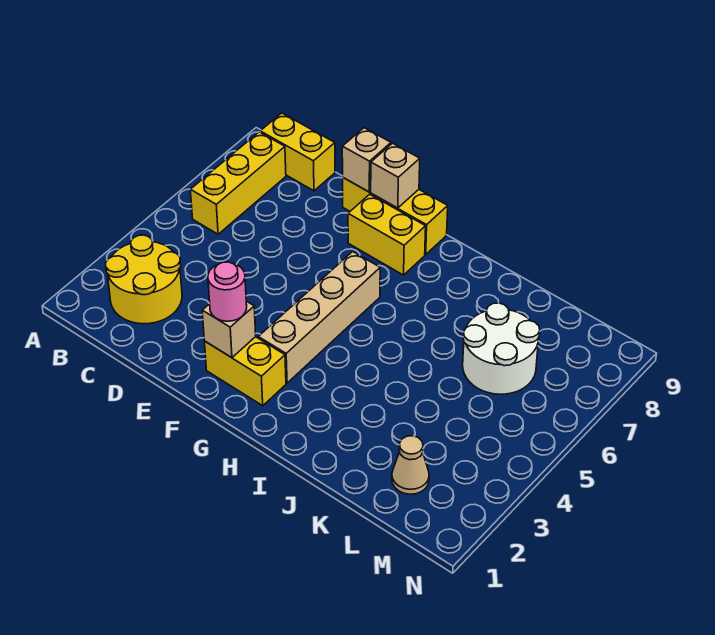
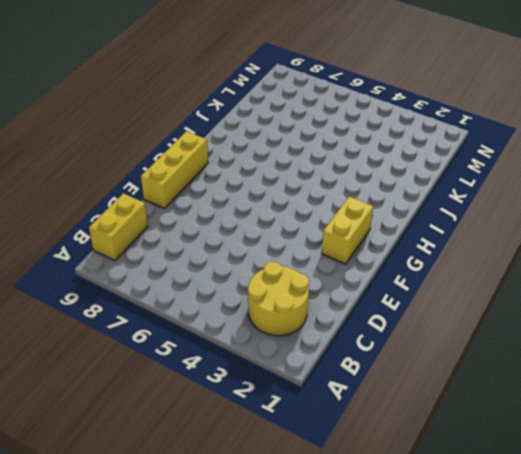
none -> yellow 1x3 brick [190,132,286,234]
none -> yellow 1x2 brick [348,194,426,275]
none -> tan 1x4 brick [258,252,380,383]

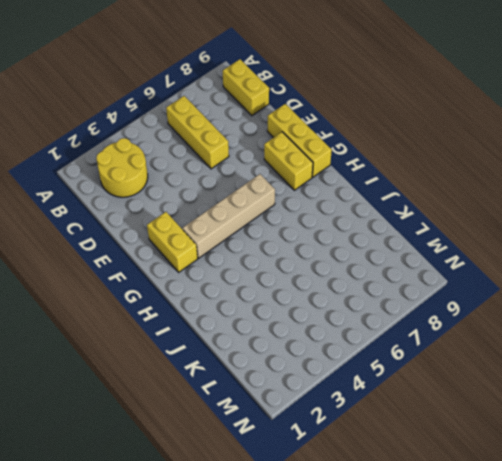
yellow 1x3 brick [166,96,229,169] -> yellow 1x3 brick turned to [190,132,286,234]
none -> white 2x2 round brick [463,303,540,394]
none -> tan 1x1 cone [392,436,429,494]
none -> tan 1x1 brick [342,128,391,192]

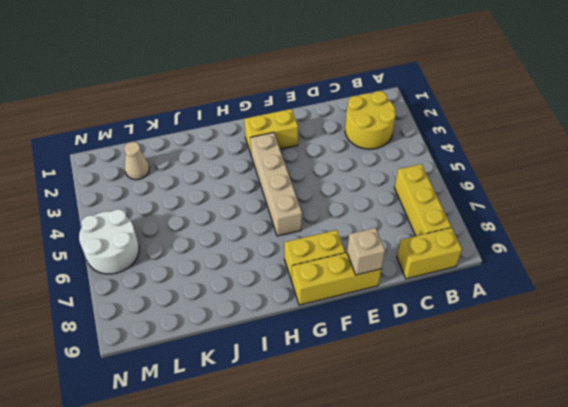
white 2x2 round brick [79,209,139,274] -> white 2x2 round brick moved to [463,303,540,394]
none -> tan 1x1 brick [202,301,256,358]
none -> tan 1x1 brick [371,143,420,208]
none -> pink 1x1 round brick [208,262,247,321]

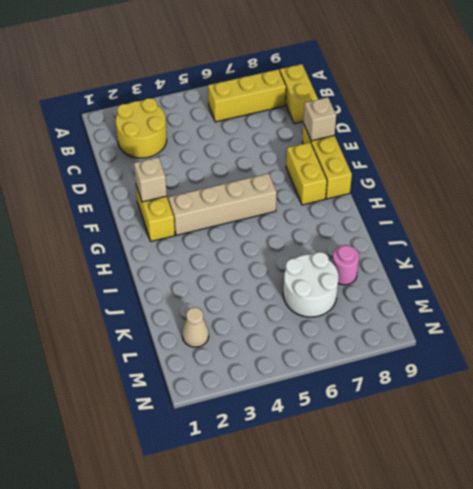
pink 1x1 round brick [332,245,359,285] -> pink 1x1 round brick moved to [208,262,247,321]
none -> tan 1x1 brick [371,143,420,208]

